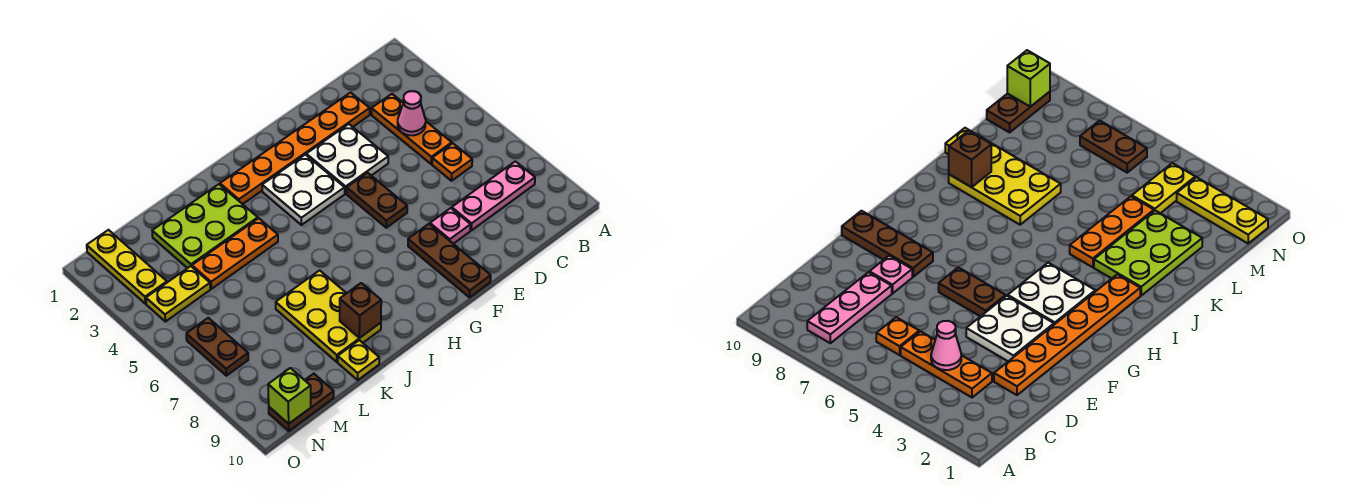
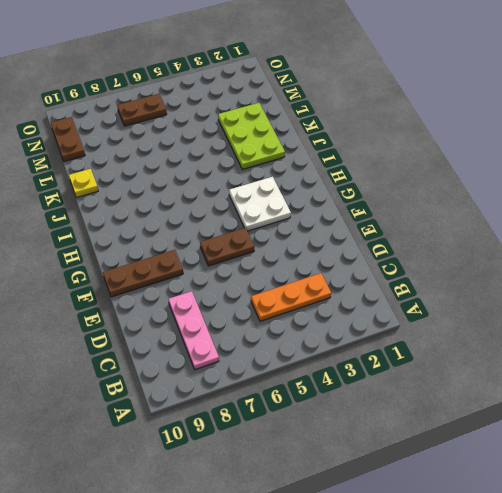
none -> orange 1x1 plate [432,143,472,181]
none -> orange 1x6 plate [220,93,370,204]
none -> white 2x2 plate [306,124,388,194]

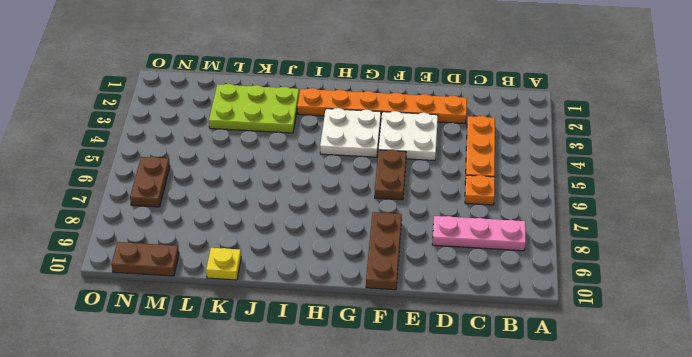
none -> pink 1x1 plate [430,208,471,244]
none -> orange 1x3 plate [192,218,278,289]
none -> yellow 2x3 plate [276,270,381,362]

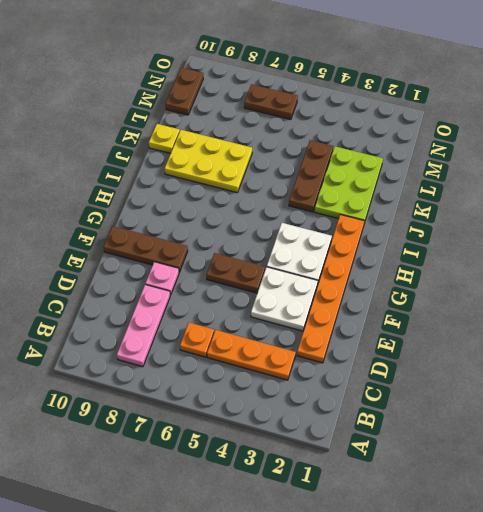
brown 1x3 plate [289,140,333,212] -> orange 1x3 plate [192,218,278,289]
none -> yellow 1x2 plate [146,266,210,322]
none -> yellow 1x3 plate [87,230,167,304]
none -> pink 1x1 cone [398,91,426,135]

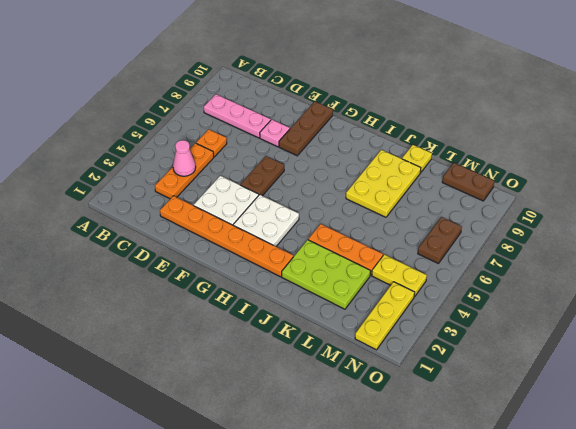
none -> brown 1x1 brick [340,283,381,338]
none -> lime 1x1 brick [268,368,311,424]

